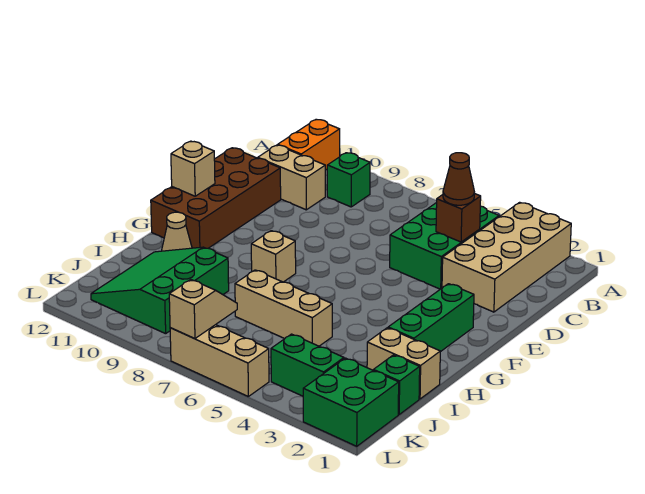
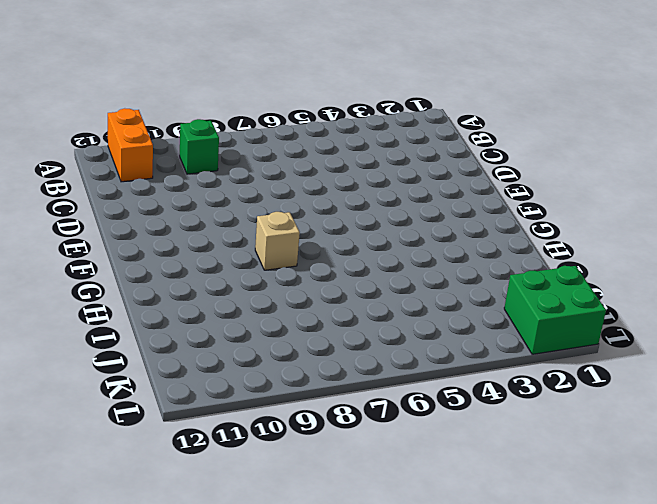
none -> tan 2x4 brick [442,202,571,312]
none -> green 2x3 brick [390,203,499,289]
none -> tan 1x2 brick [258,145,325,210]

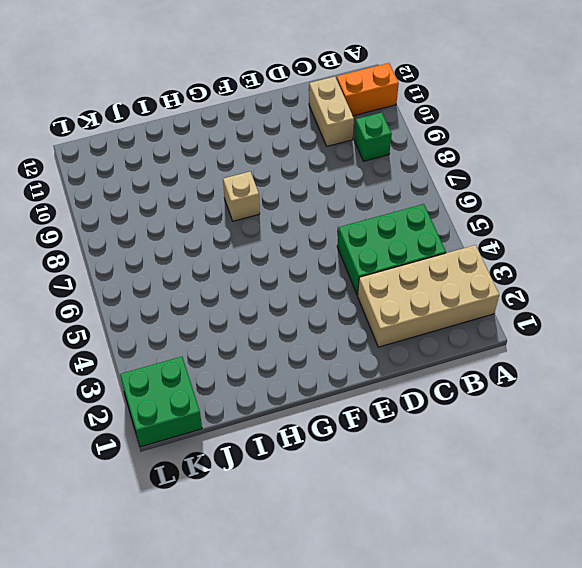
none -> brown 2x4 brick [151,148,281,248]
none -> green 1x3 brick [388,284,474,352]
none -> tan 1x1 cone [162,212,192,251]

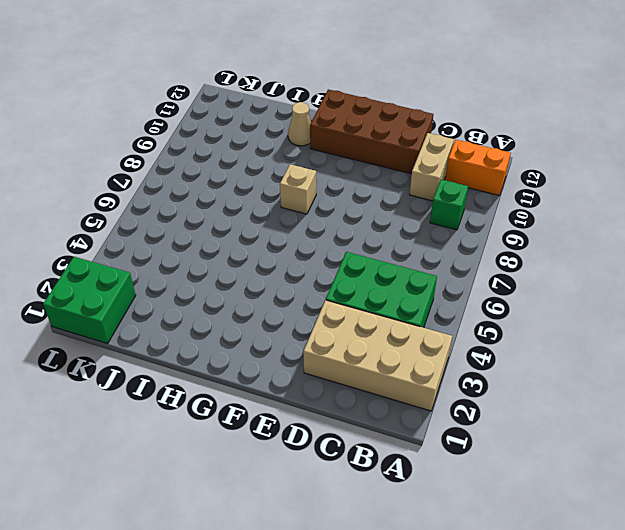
none -> green 1x3 brick [388,284,474,352]
none -> tan 1x2 brick [367,328,440,399]
none -> tan 1x3 brick [235,270,332,346]

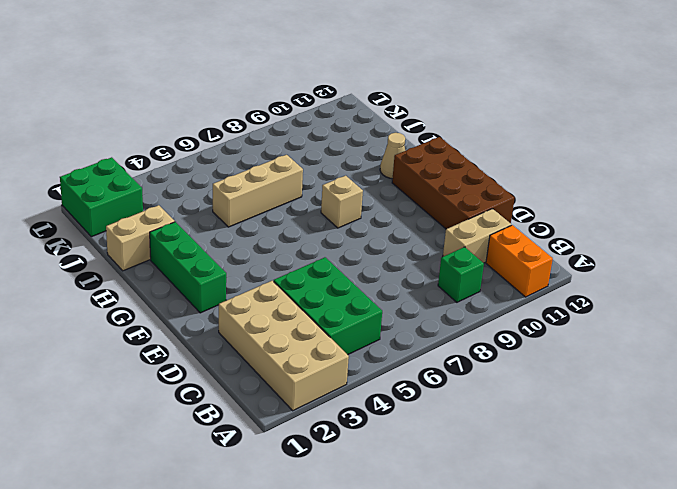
none -> green 3x3 slope [91,247,229,334]
none -> green 1x1 brick [373,355,420,414]
none -> green 1x2 brick [271,334,344,396]

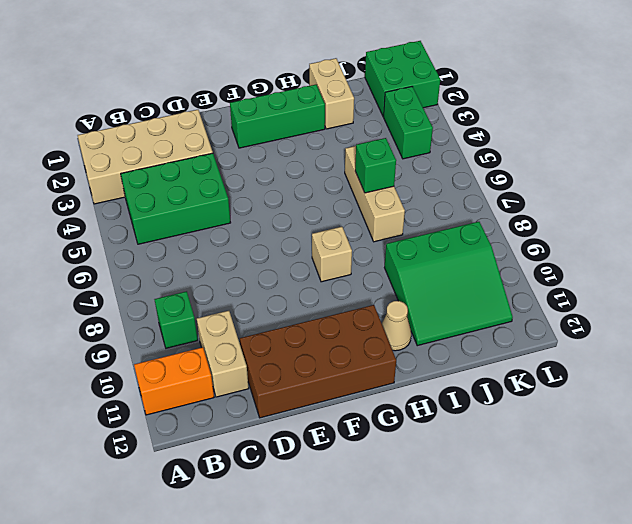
green 1x1 brick [355,138,396,193] -> green 1x1 brick moved to [373,355,420,414]
none -> tan 1x3 brick [170,325,269,396]
none -> brown 1x1 brick [436,193,481,242]
none -> tan 1x1 brick [171,141,215,196]

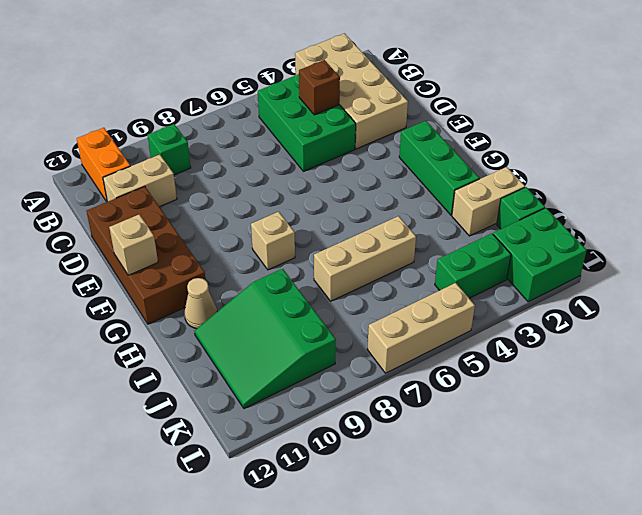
none -> tan 1x2 slope [169,279,237,339]
none -> brown 1x1 cone [443,153,474,205]

